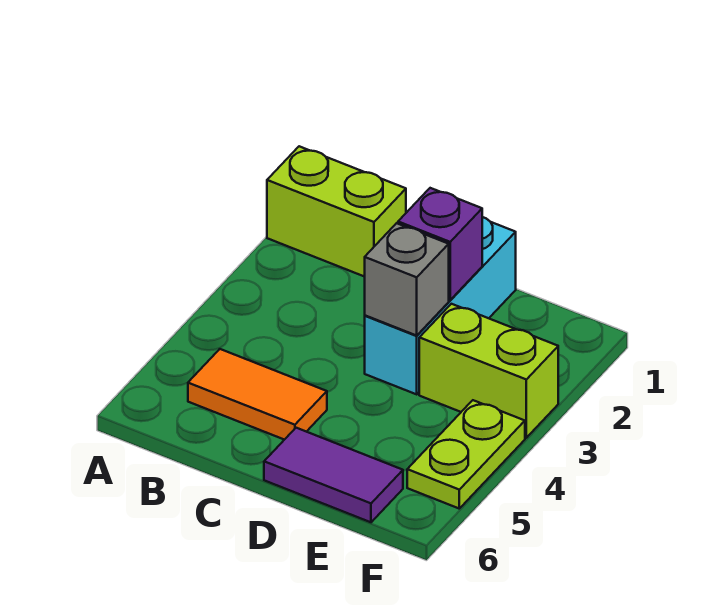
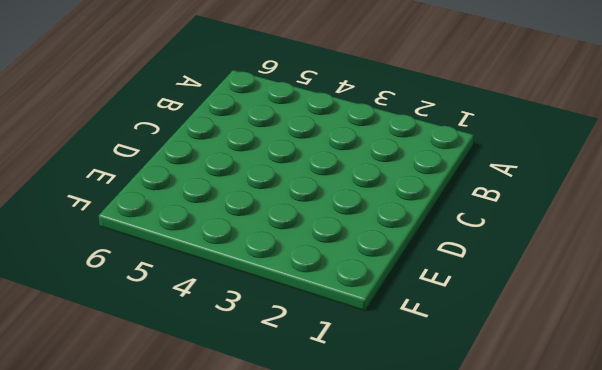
none -> lime 1x2 brick [267,146,406,277]
none -> orange 1x2 tile [188,349,327,440]

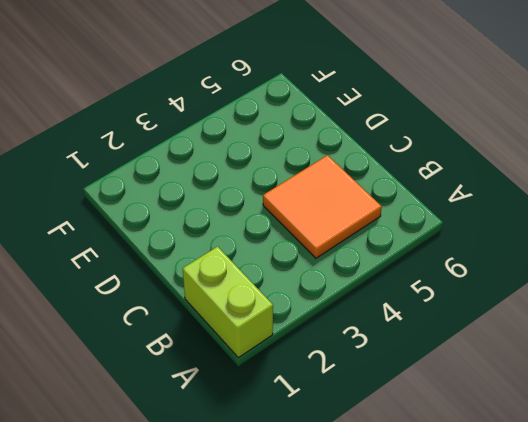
orange 2x2 tile [263,155,382,258] -> orange 1x2 tile [188,349,327,440]
none -> cyan 1x3 brick [365,217,516,394]
none -> purple 1x2 tile [264,428,403,522]

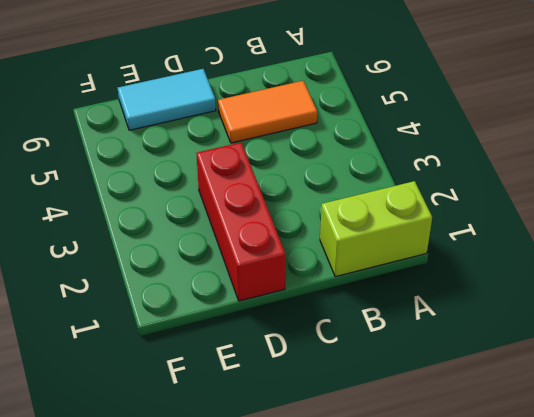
red 1x3 brick [196,142,285,301] -> cyan 1x3 brick [365,217,516,394]
cyan 1x2 tile [118,69,216,130] -> purple 1x2 tile [264,428,403,522]
none -> lime 1x2 brick [419,304,558,438]
none -> lime 1x2 plate [407,400,525,508]

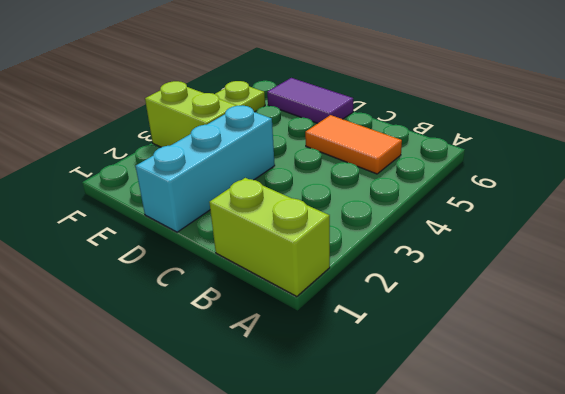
none -> purple 1x1 brick [398,188,482,300]
none -> grey 1x1 brick [365,223,449,336]

